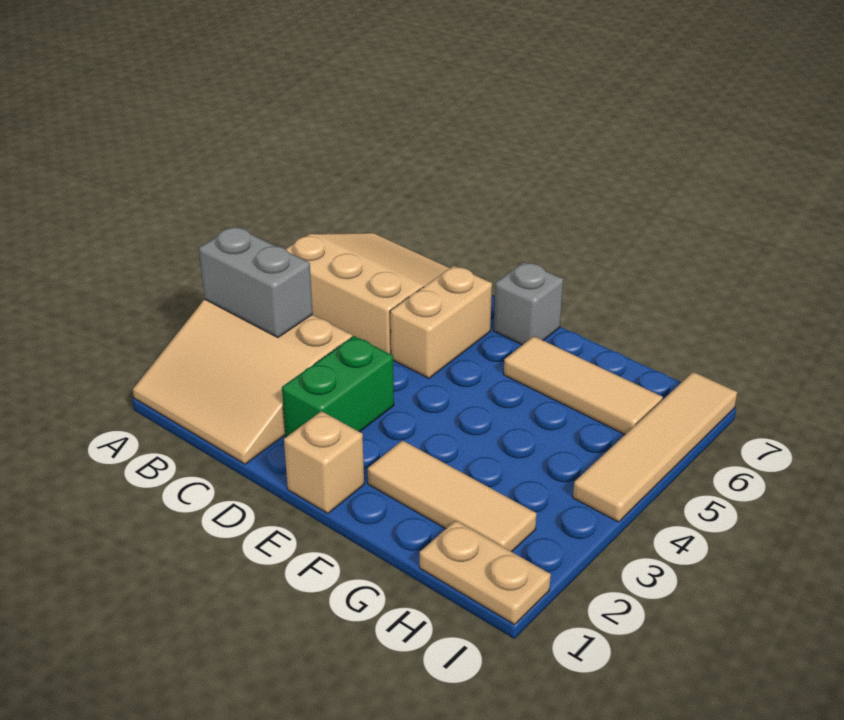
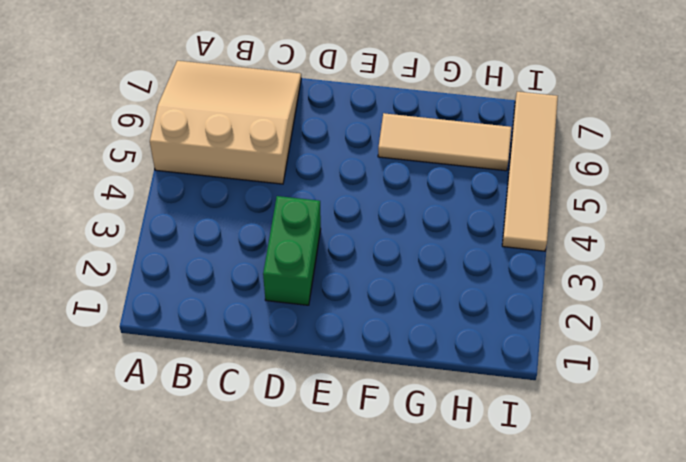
none -> tan 3x3 slope [133,300,352,464]
none -> tan 1x2 brick [390,266,492,378]

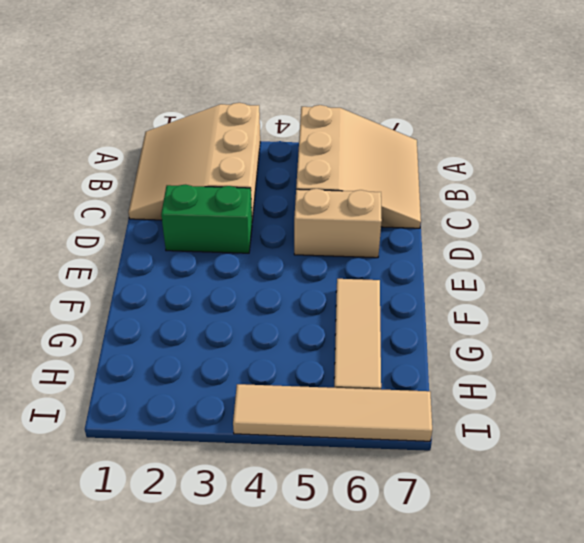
none -> tan 1x1 brick [284,411,364,513]
none -> grey 1x1 brick [494,262,563,345]

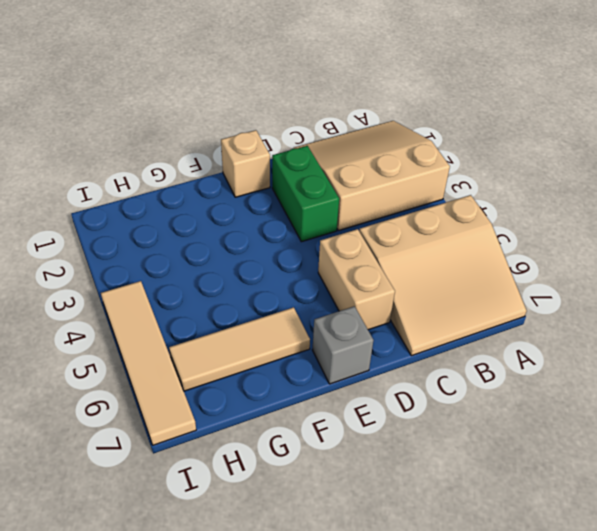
none -> tan 1x3 tile [368,440,537,552]
none -> tan 1x2 plate [420,520,551,625]

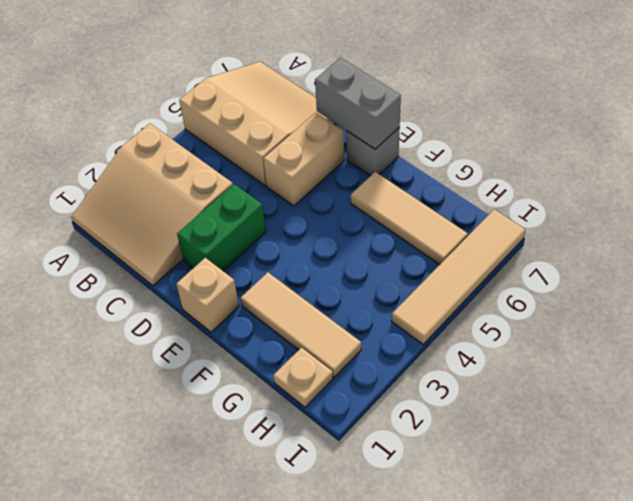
grey 1x2 brick [315,58,401,149] -> grey 1x2 brick moved to [199,226,313,338]
tan 1x1 plate [273,348,333,407] -> tan 1x2 plate [420,520,551,625]

